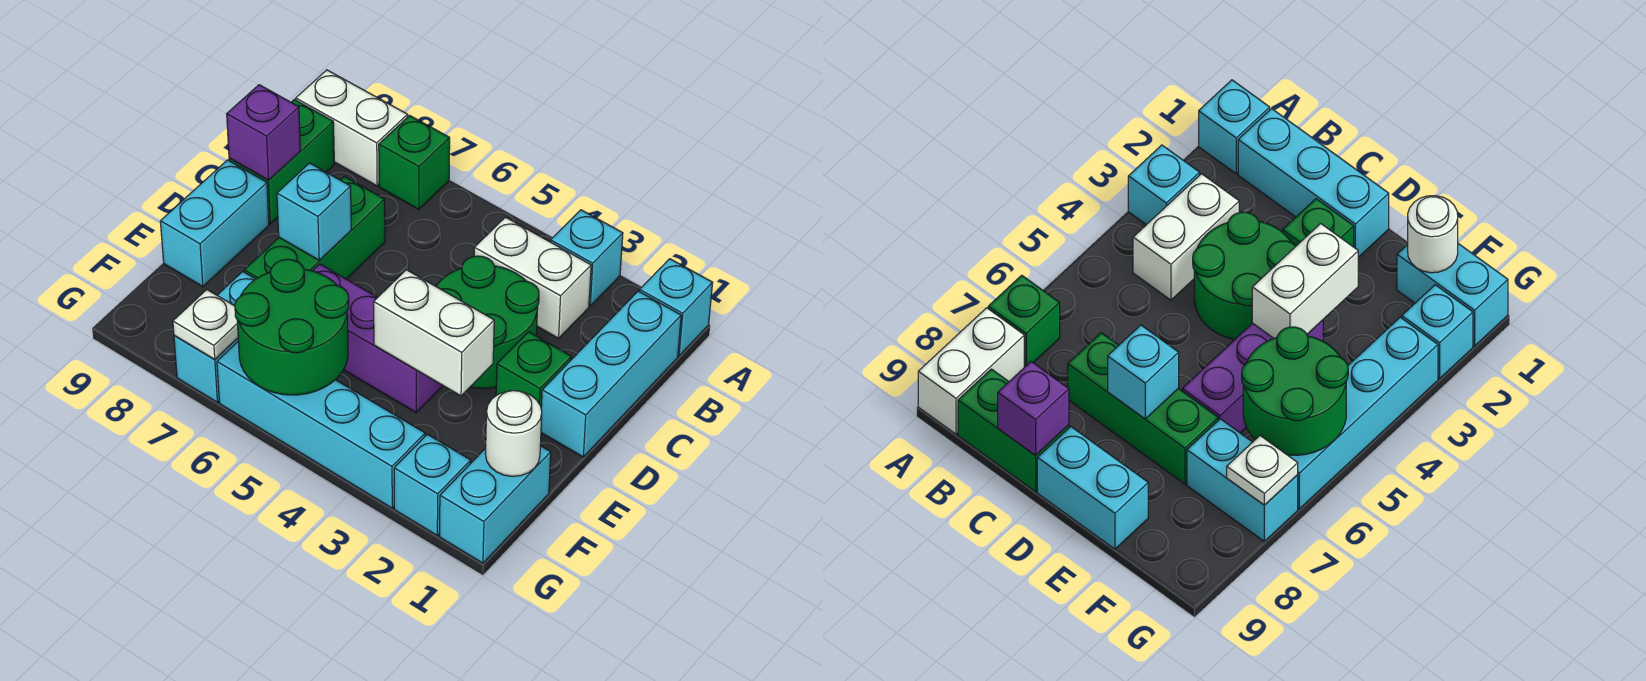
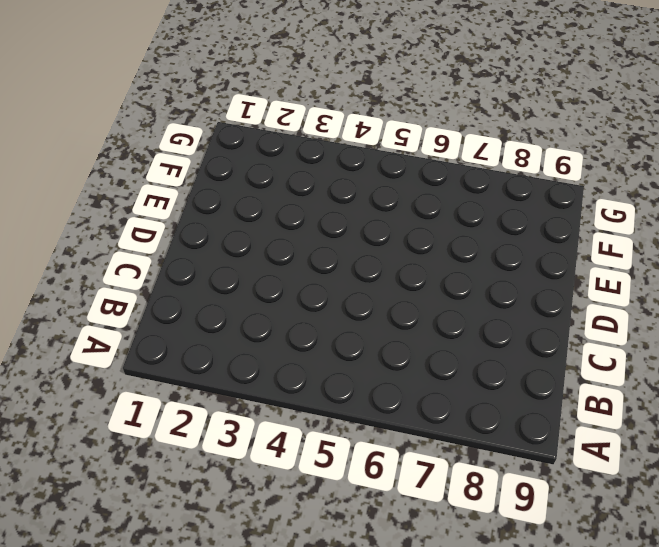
none -> cyan 1x1 brick [640,259,713,356]
none -> cyan 1x1 brick [551,210,623,306]
none -> green 1x1 brick [379,116,450,210]

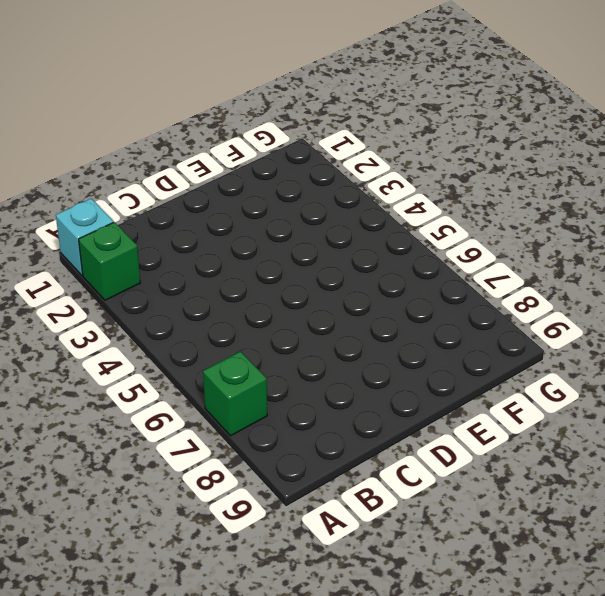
green 1x1 brick [79,222,140,300] -> green 1x1 brick moved to [496,332,571,406]
none -> cyan 1x1 brick [551,210,623,306]
none -> white 1x2 brick [296,70,408,186]
none -> cyan 1x3 brick [541,291,681,457]

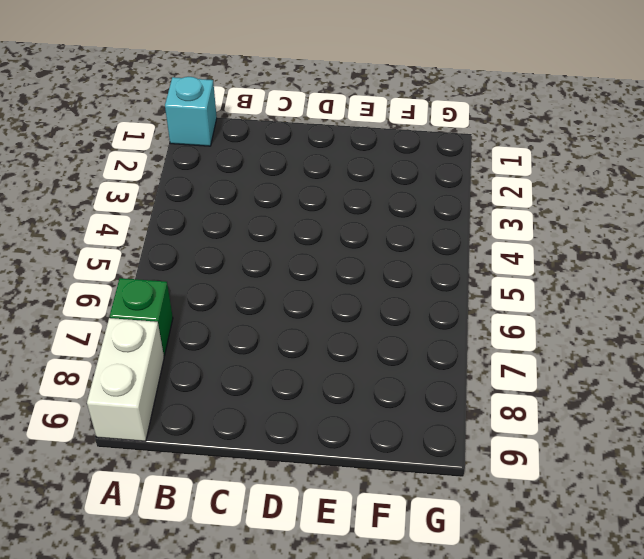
none -> cyan 1x1 brick [551,210,623,306]
none -> cyan 1x3 brick [541,291,681,457]
none -> white 1x2 brick [474,217,591,338]

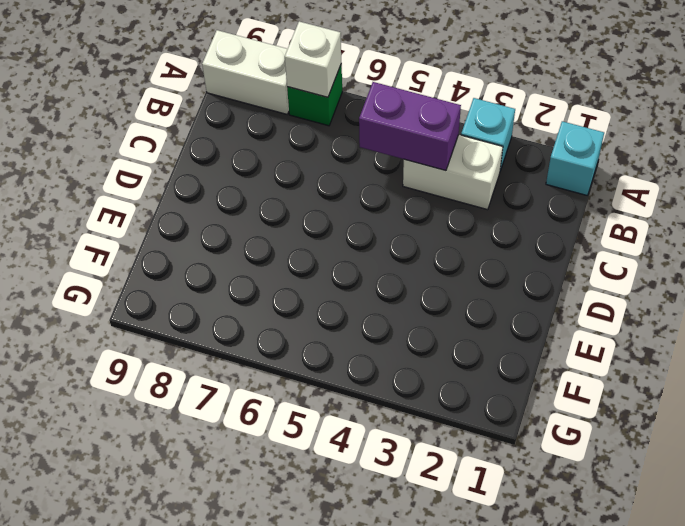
white 1x1 brick [285,21,341,97] -> none
purple 1x2 brick [359,82,461,171] -> none
none -> cyan 1x3 brick [541,291,681,457]
none -> green 1x2 brick [229,100,334,224]
none -> green 2x2 round brick [436,256,539,388]

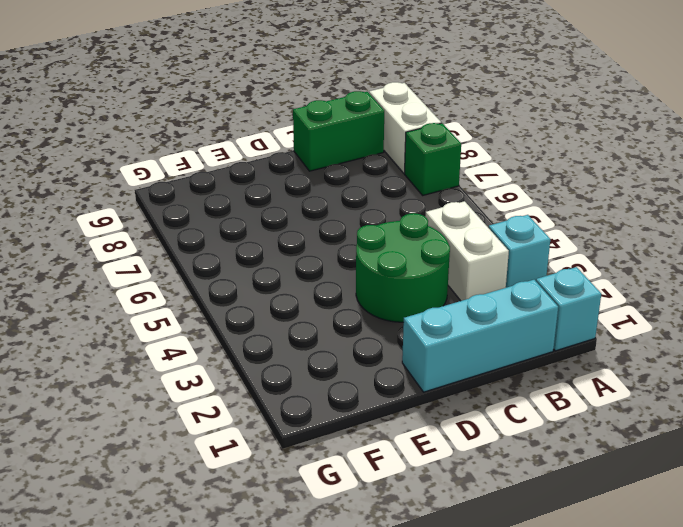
none -> green 1x3 brick [244,177,385,279]
none -> green 1x1 brick [496,332,571,406]
none -> cyan 1x2 brick [160,160,269,287]

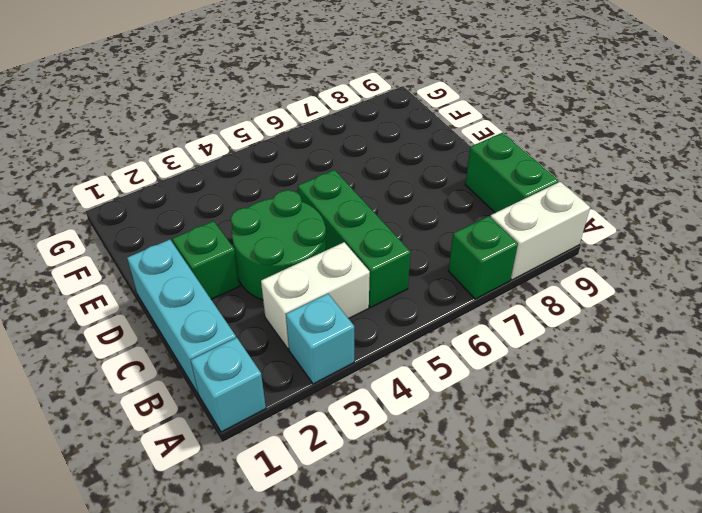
green 1x3 brick [298,170,411,307] -> green 1x3 brick moved to [244,177,385,279]
none -> cyan 1x2 brick [160,160,269,287]
none -> purple 1x3 brick [313,264,443,413]
none -> cyan 1x2 brick [440,446,551,563]

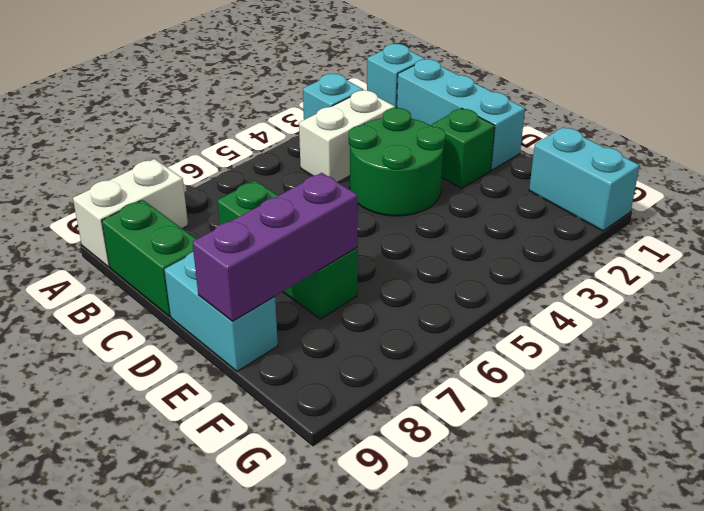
purple 1x3 brick [192,173,358,321] -> purple 1x3 brick moved to [313,264,443,413]
none -> green 1x1 brick [379,116,450,210]
none -> cyan 1x2 brick [174,272,255,402]
none -> cyan 1x1 brick [394,434,471,535]

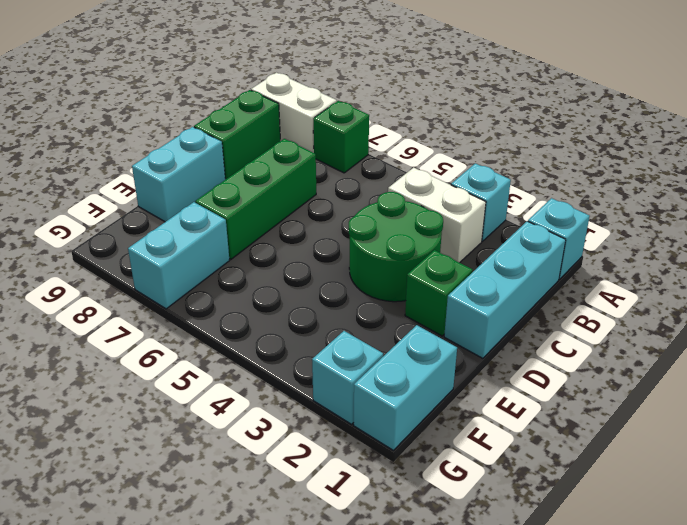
none -> purple 1x3 brick [313,264,443,413]
none -> cyan 1x4 brick [217,342,425,508]
none -> purple 1x1 brick [227,85,300,180]

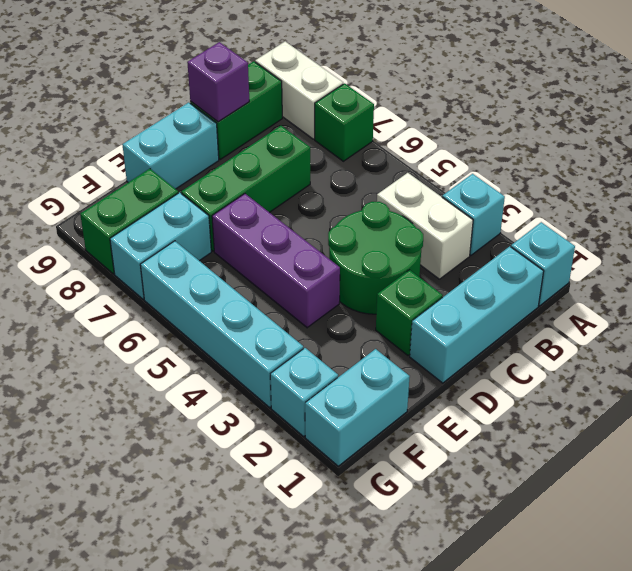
green 1x2 brick [80,169,178,274] -> none
none -> cyan 1x1 brick [277,163,351,260]
none -> white 1x2 brick [374,270,494,396]
none -> white 1x1 round brick [485,391,542,476]

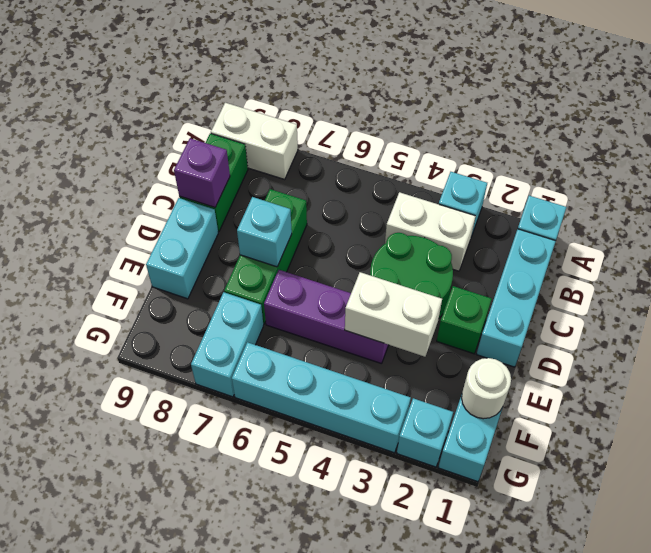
none -> green 1x1 brick [379,116,450,210]
none -> green 2x2 round brick [235,259,349,395]
none -> white 1x1 plate [173,290,238,360]

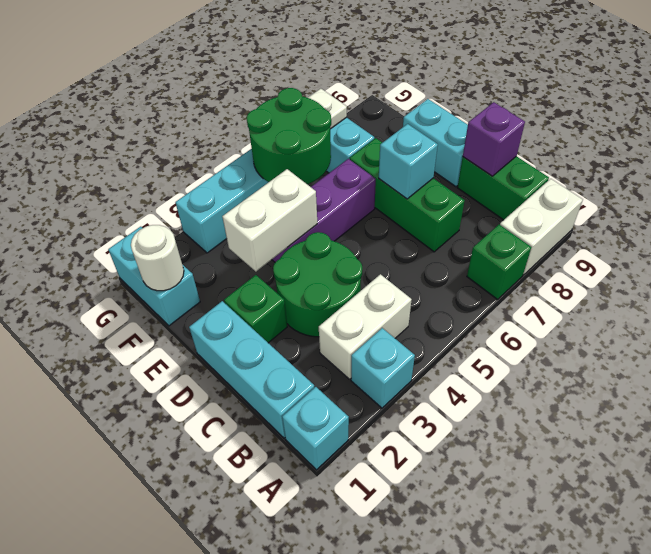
none -> cyan 1x1 brick [394,434,471,535]

